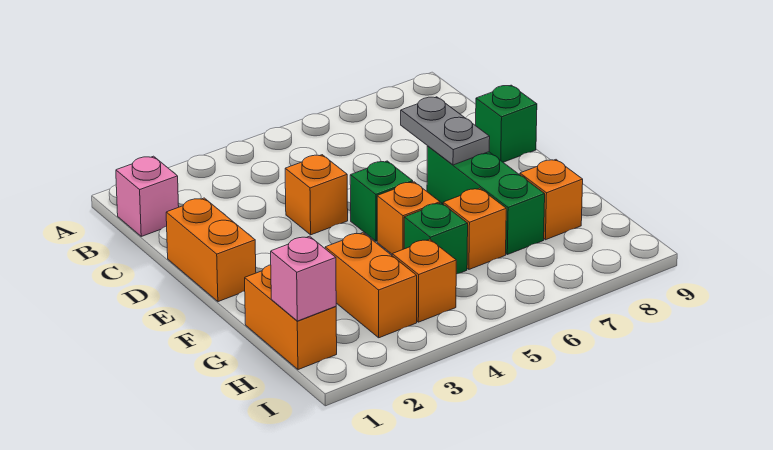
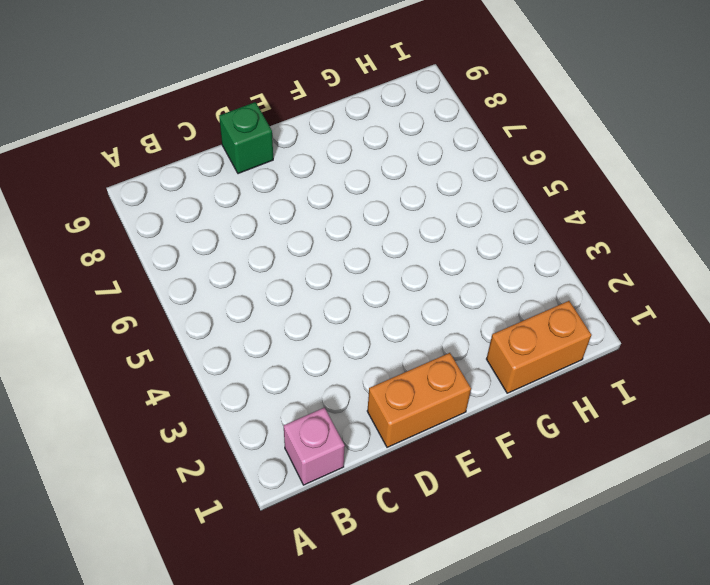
none -> orange 1x1 brick [285,155,348,235]
none -> green 1x1 brick [350,161,413,241]
none -> green 1x3 brick [427,146,545,255]

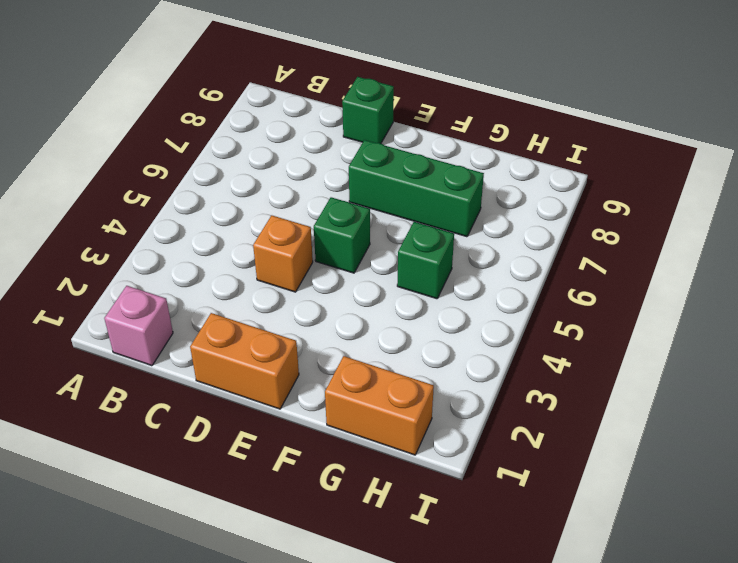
none -> orange 1x1 brick [377,182,440,254]
none -> orange 1x2 brick [325,233,417,338]
none -> orange 1x1 brick [443,188,506,269]

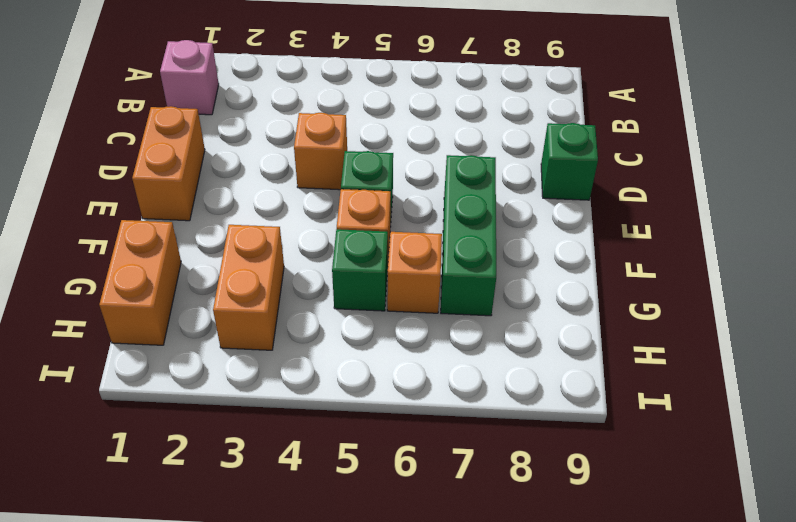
none -> orange 1x1 brick [520,160,583,240]
none -> orange 1x1 brick [392,239,456,322]
none -> grey 1x2 plate [401,97,490,165]

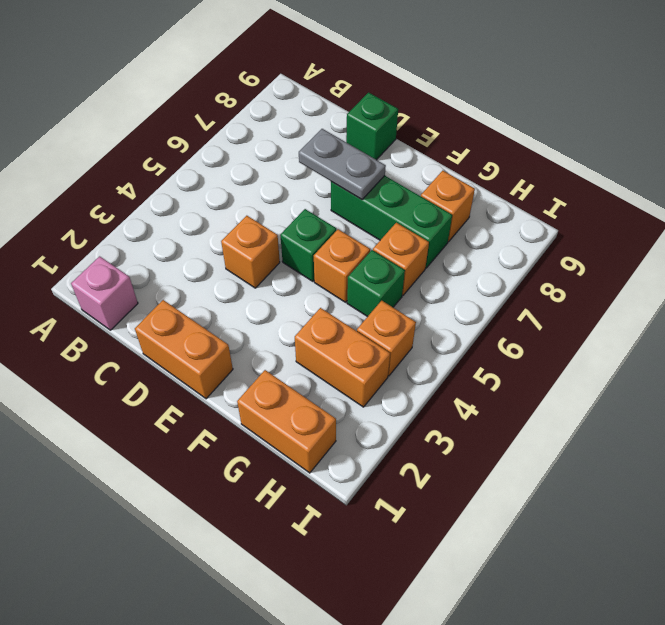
none -> pink 1x1 brick [271,236,336,321]

